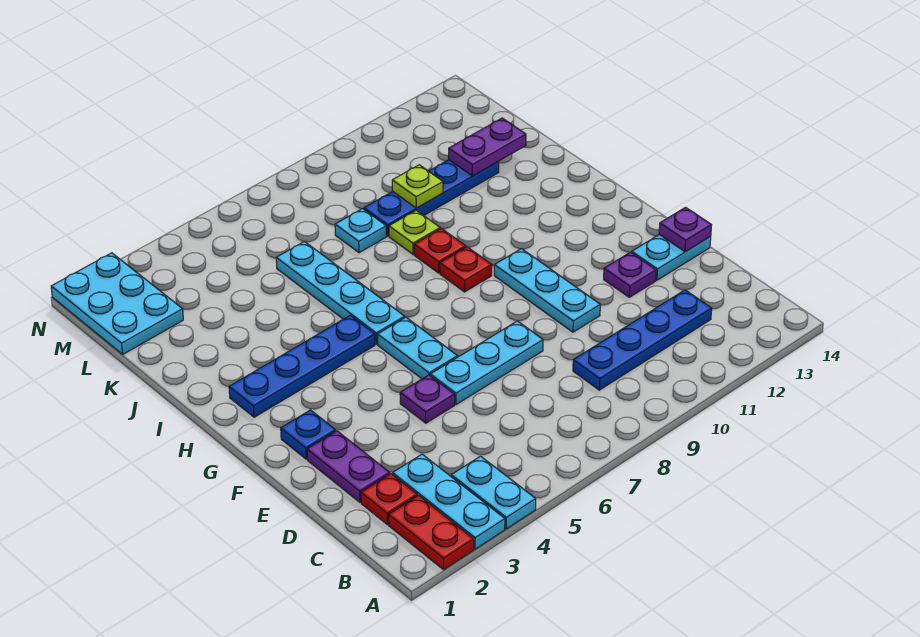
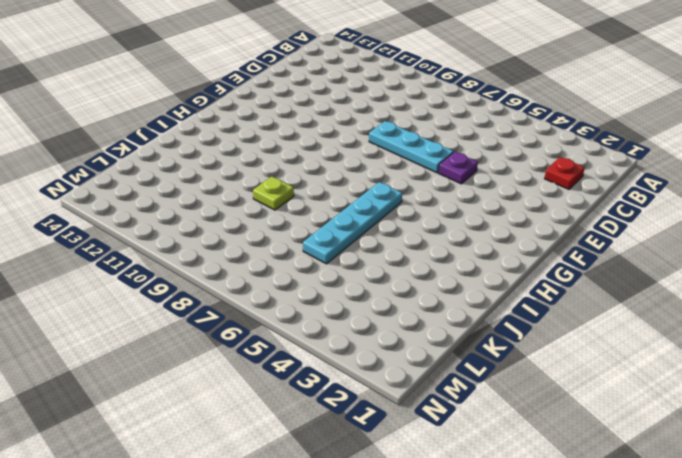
none -> red 1x2 plate [389,496,474,570]
none -> cyan 1x3 plate [393,454,505,549]
none -> cyan 1x2 plate [451,456,536,529]

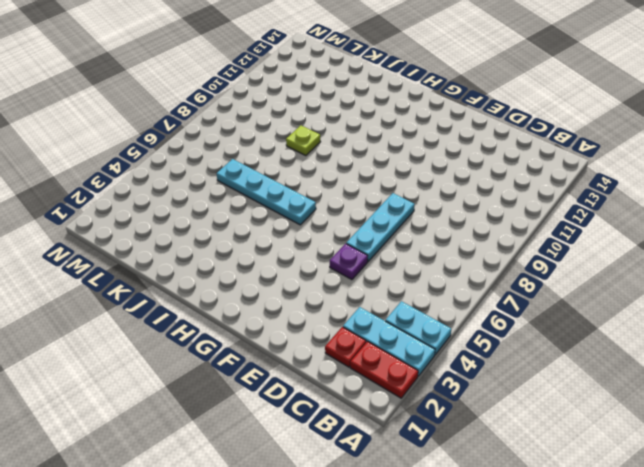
none -> blue 1x4 plate [573,290,712,390]
none -> purple 1x2 plate [307,431,390,502]
none -> cyan 1x3 plate [494,249,600,332]

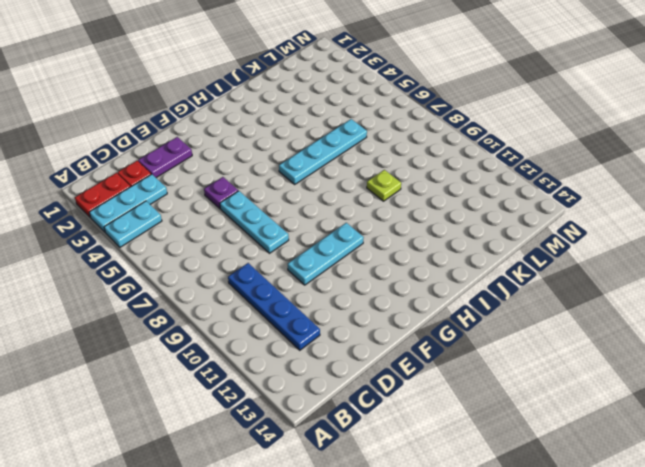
none -> purple 1x1 plate [604,252,656,297]
none -> cyan 1x2 plate [632,235,711,280]
none -> blue 1x1 plate [281,410,336,459]

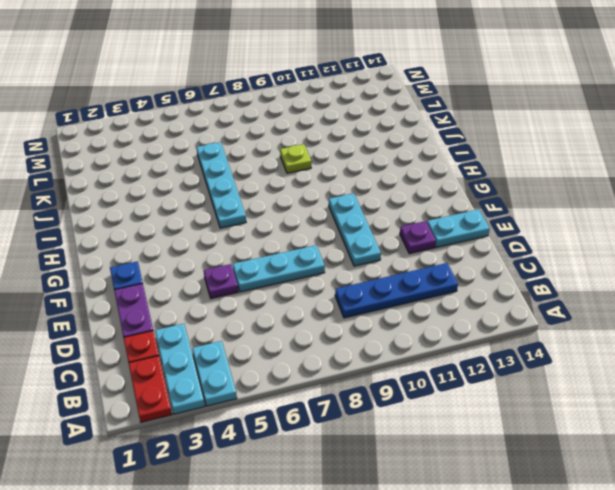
none -> cyan 1x2 plate [378,317,458,379]
none -> blue 1x4 plate [229,315,375,417]
none -> red 1x1 plate [440,247,492,292]

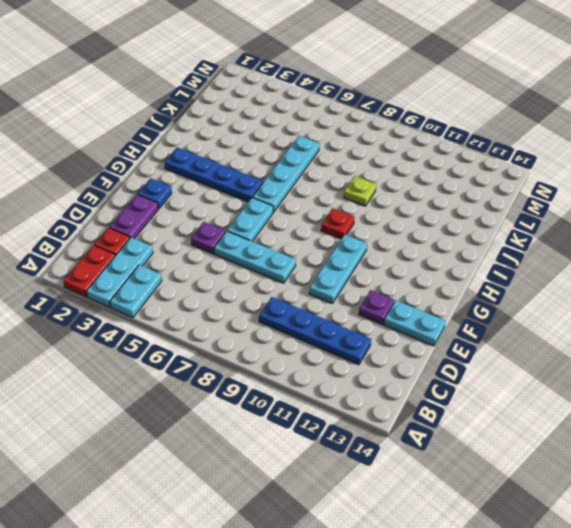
none -> red 1x1 plate [414,229,466,273]
none -> cyan 1x1 plate [335,209,387,253]
none -> blue 1x4 plate [364,160,499,236]

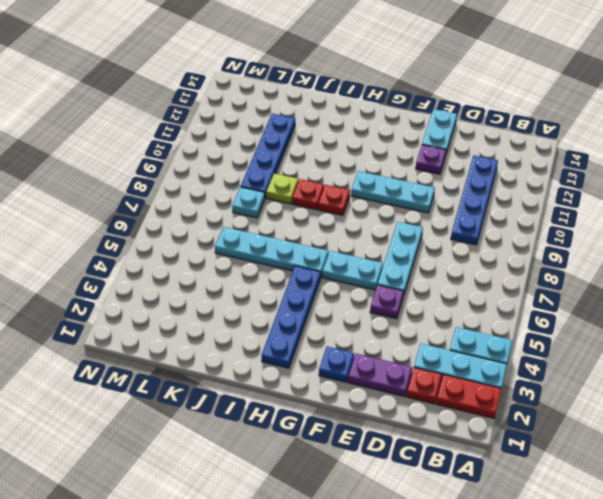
none -> cyan 2x3 plate [51,253,183,354]
none -> purple 1x1 plate [659,207,712,252]
none -> lime 1x1 plate [392,165,443,208]

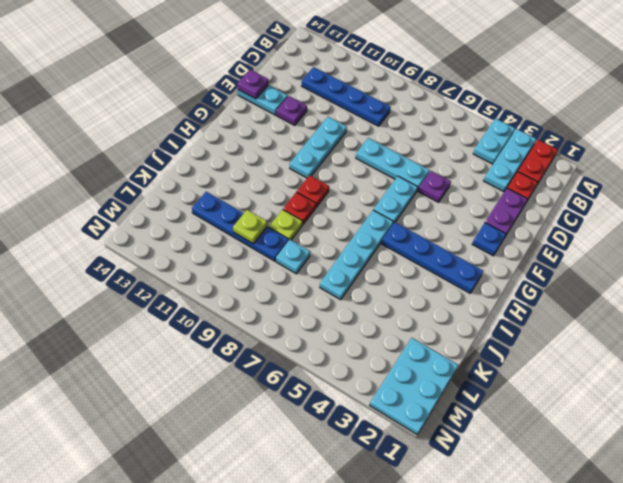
none -> purple 1x2 plate [449,118,526,176]

